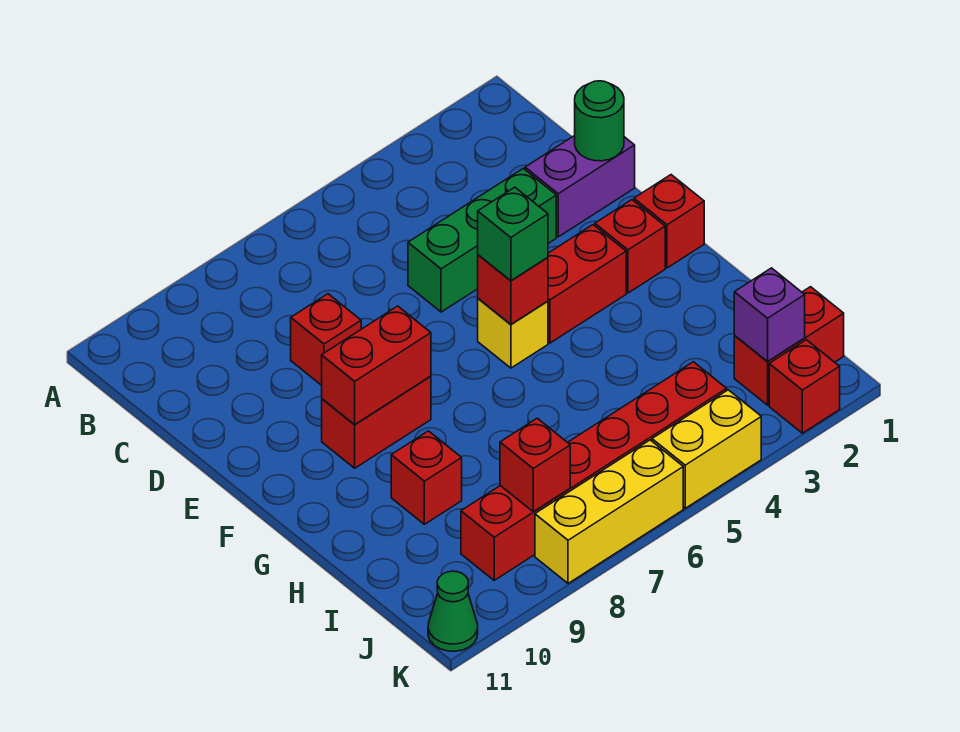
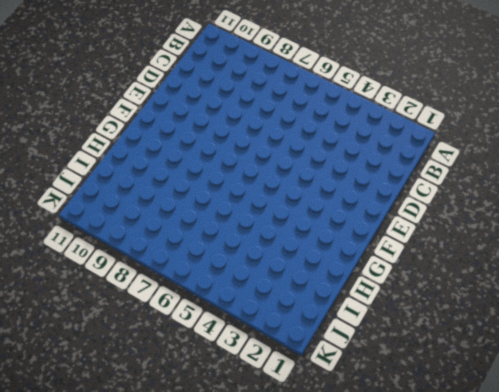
none -> purple 1x2 brick [525,135,635,237]
none -> green 1x3 brick [408,169,556,312]
none -> red 1x1 brick [291,294,361,385]

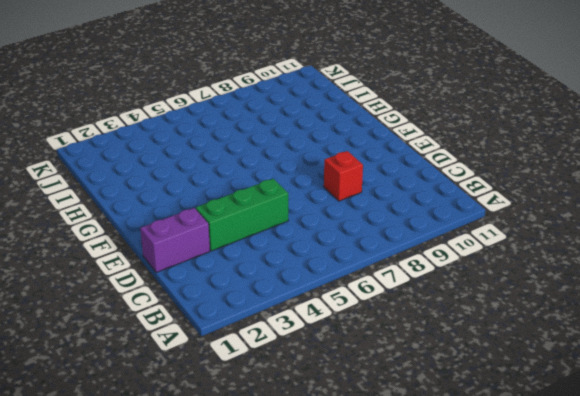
none -> red 1x1 brick [634,175,704,268]
none -> red 1x1 brick [595,200,665,293]
none -> red 1x2 brick [548,225,626,343]

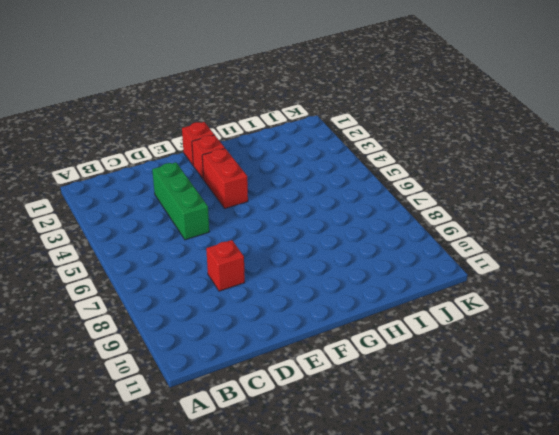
none -> purple 1x2 brick [525,135,635,237]
none -> yellow 1x1 brick [478,299,548,368]
none -> red 1x2 brick [322,376,431,468]

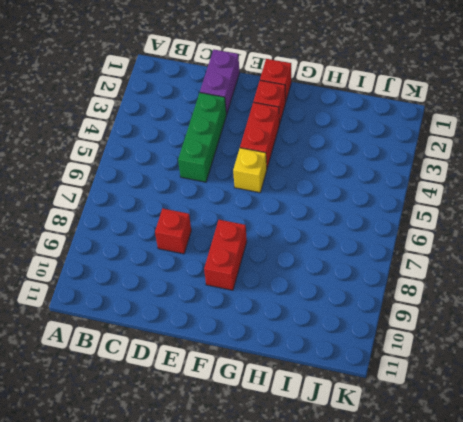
none -> red 1x1 brick [391,431,462,524]
none -> red 1x2 brick [734,287,844,405]
none -> red 1x6 brick [461,362,727,580]

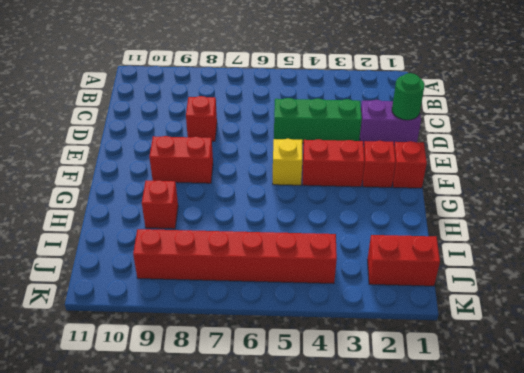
none -> red 1x1 brick [769,340,840,433]
none -> yellow 1x2 brick [652,390,761,508]
none -> yellow 1x3 brick [535,440,683,583]

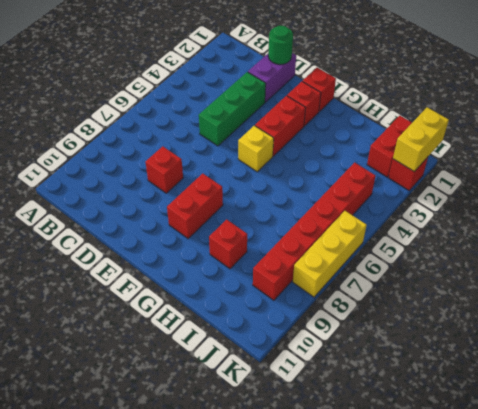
yellow 1x2 brick [393,107,449,171] -> yellow 1x2 brick moved to [652,390,761,508]
none -> green 1x1 cone [428,571,478,651]
none -> red 1x1 brick [478,255,548,324]
none -> red 1x2 brick [322,306,431,425]

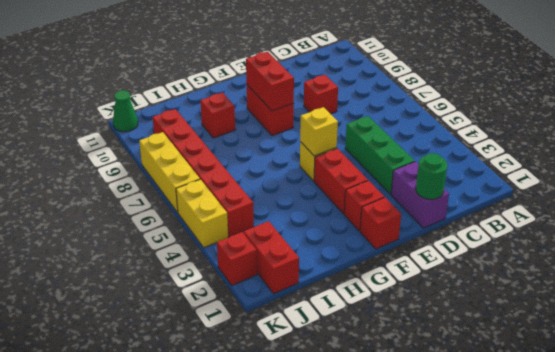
yellow 1x1 brick [300,107,338,156] -> red 1x1 brick [478,255,548,324]
none -> purple 1x1 brick [734,268,805,361]
none -> red 1x1 brick [500,418,570,512]
none -> green 1x1 brick [478,187,548,281]

